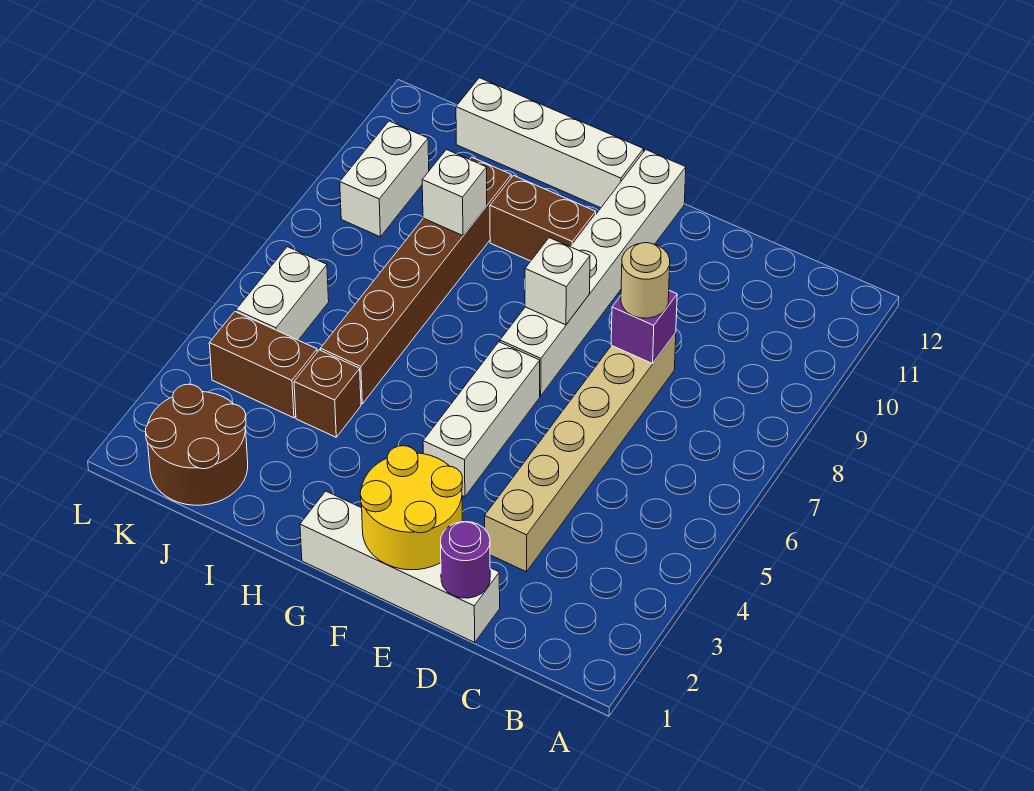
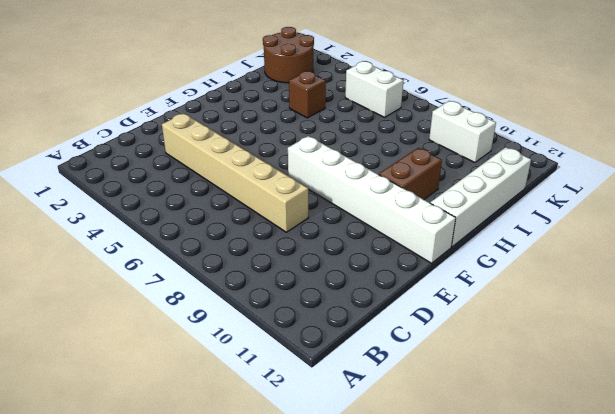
none -> white 1x4 brick [300,491,500,642]
none -> white 1x3 brick [423,342,540,497]
none -> brown 1x6 brick [320,157,511,404]

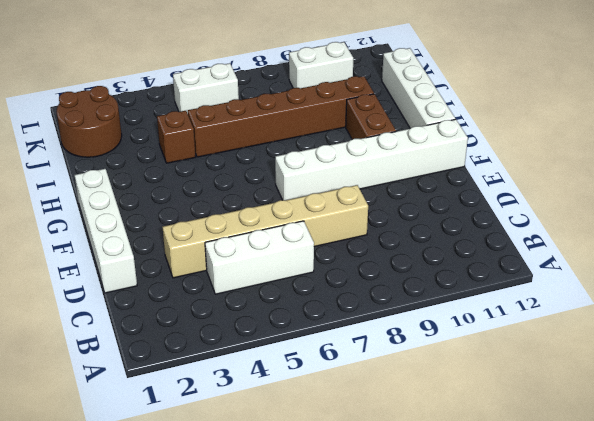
white 1x3 brick [205,221,314,294] -> white 1x3 brick moved to [423,342,540,497]
none -> brown 1x2 brick [209,312,317,418]
none -> purple 1x1 round brick [441,522,490,598]
none -> purple 1x1 brick [611,291,677,364]

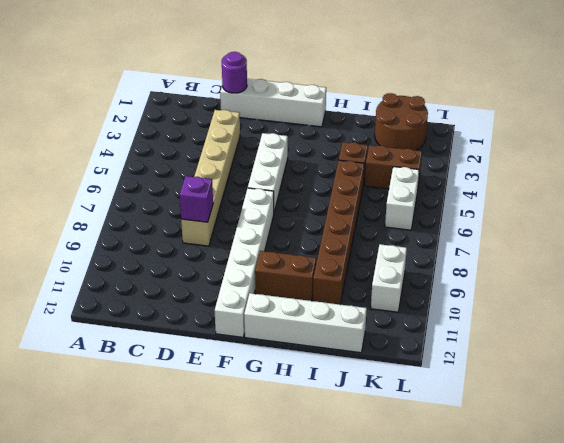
none -> yellow 2x2 round brick [360,446,462,570]
none -> white 1x1 brick [525,238,590,325]
none -> white 1x1 brick [422,149,487,236]

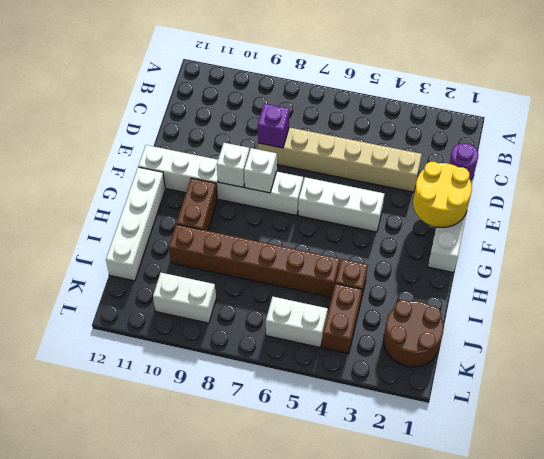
white 1x1 brick [217,143,249,187] -> white 1x1 brick moved to [422,149,487,236]
none -> tan 1x1 round brick [621,243,670,318]

